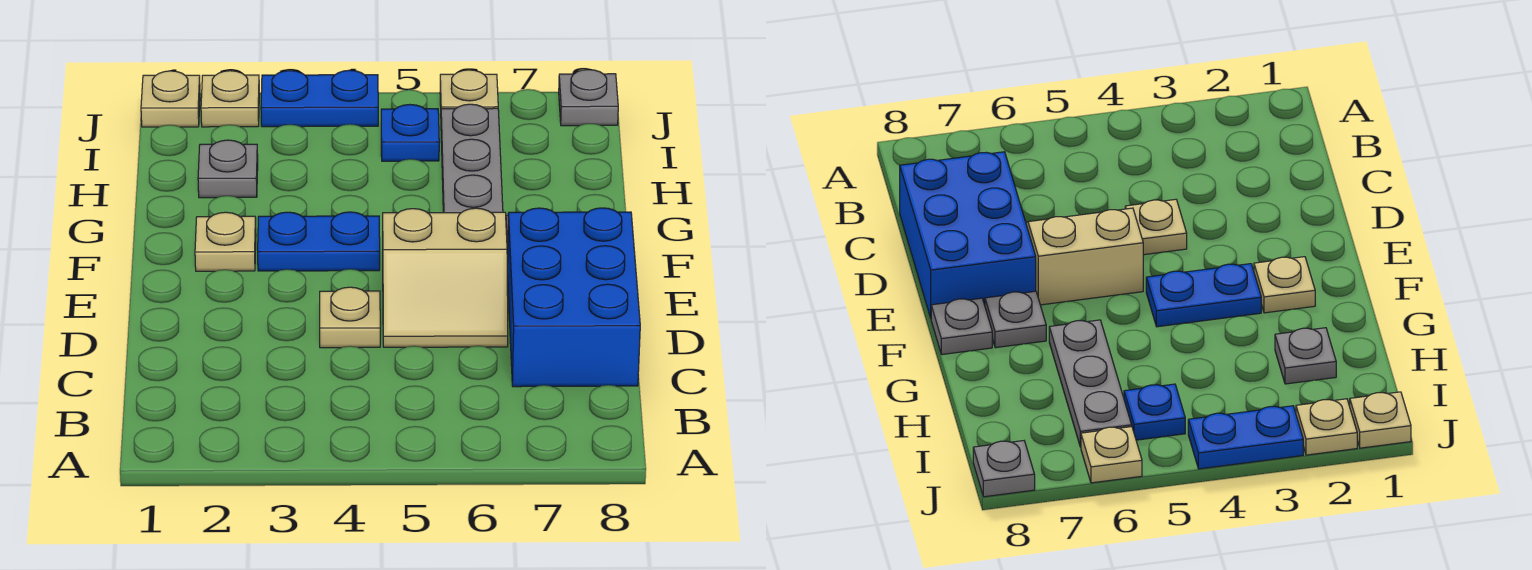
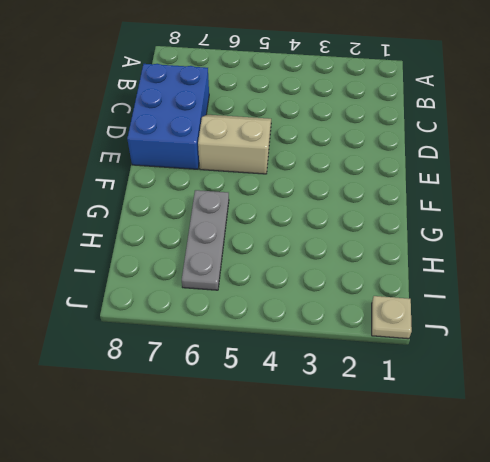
none -> tan 1x1 plate [320,287,380,348]
none -> tan 1x1 plate [195,212,256,271]
none -> blue 1x2 plate [258,212,380,271]

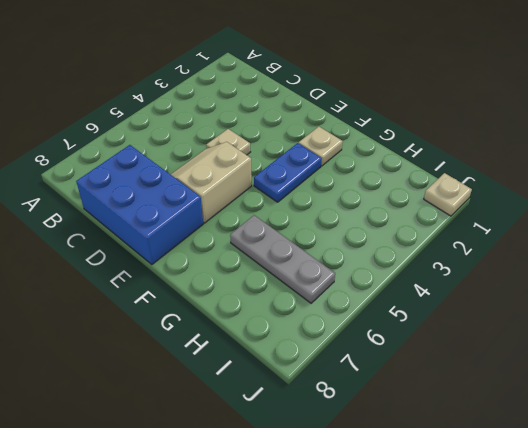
none -> grey 1x1 plate [985,291,1046,348]
none -> grey 1x1 plate [931,298,992,355]
none -> grey 1x1 plate [198,140,258,198]

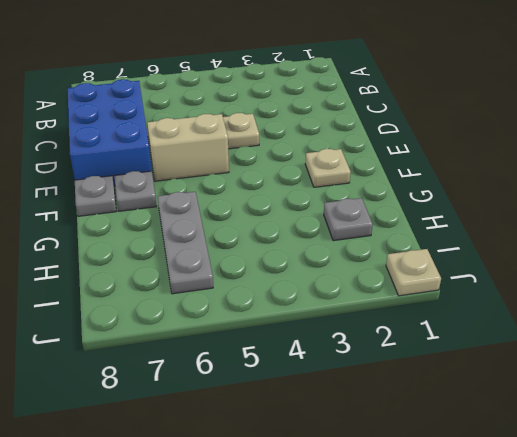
none -> blue 1x2 plate [258,212,380,271]
none -> blue 1x1 plate [381,105,439,161]
none -> tan 1x1 plate [201,71,259,127]

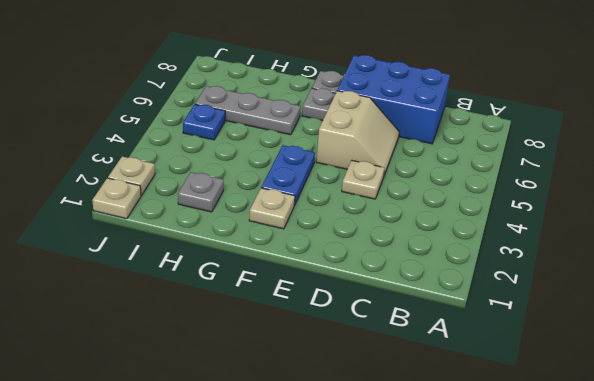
none -> blue 1x2 plate [261,70,378,127]
none -> tan 1x1 plate [440,70,498,109]
none -> grey 1x1 plate [559,70,618,126]

